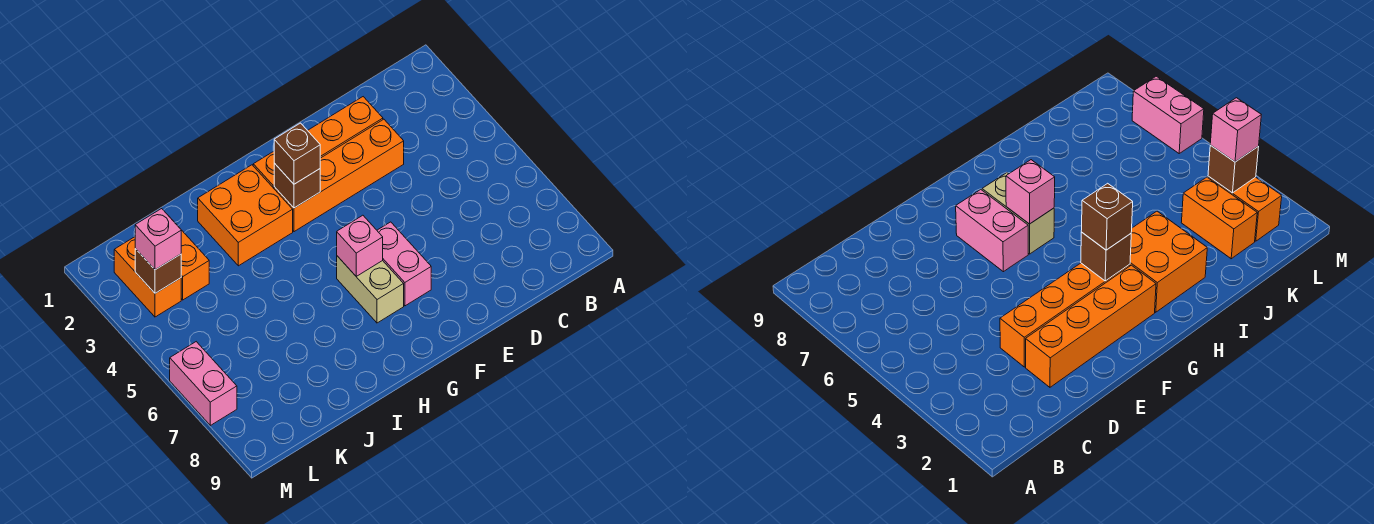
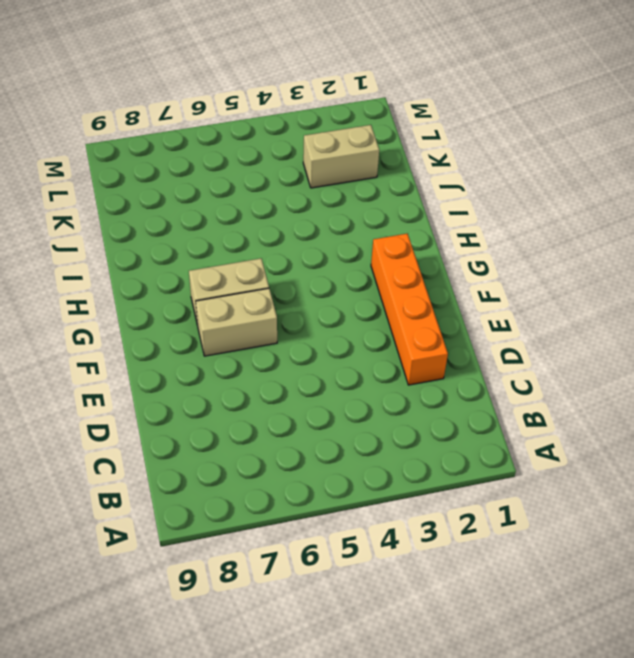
tan 1x2 brick [196,288,277,356] -> pink 1x2 brick [377,222,431,306]
tan 1x2 brick [303,125,379,188] -> orange 1x2 brick [175,223,209,300]
none -> orange 1x4 brick [274,119,404,232]
none -> orange 2x2 brick [198,165,293,266]
none -> orange 1x2 brick [114,237,181,317]

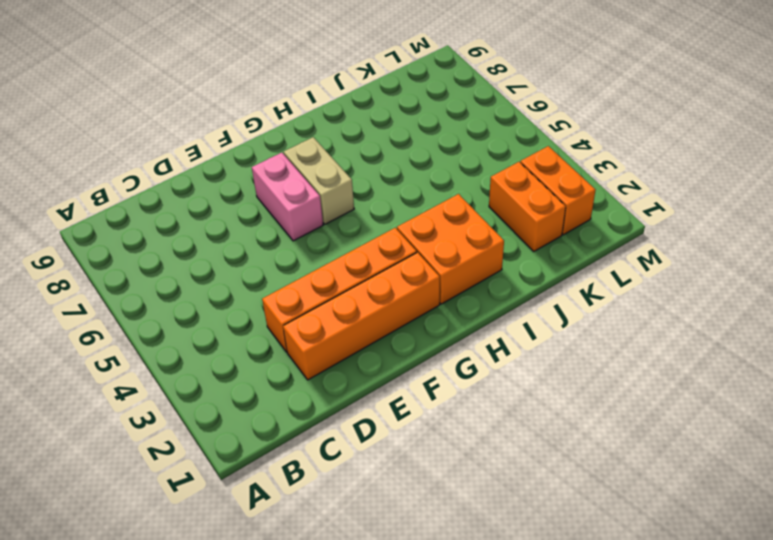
none -> pink 1x2 brick [170,342,237,425]
none -> brown 1x1 brick [274,163,320,208]
none -> pink 1x1 brick [337,215,383,277]

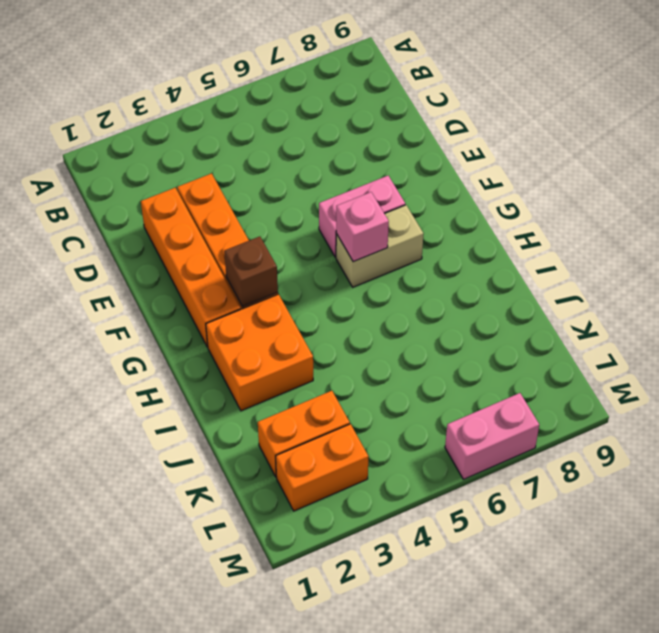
none -> brown 1x1 brick [135,249,181,293]
none -> brown 1x1 brick [274,123,320,184]
none -> pink 1x1 brick [135,209,181,270]

